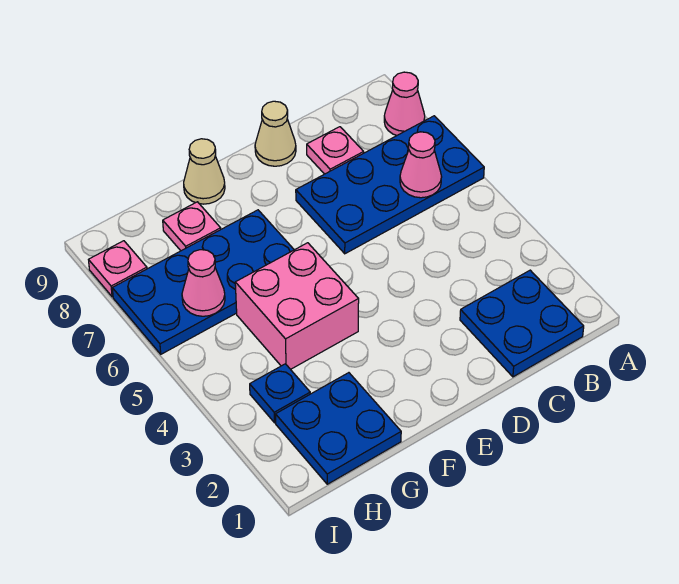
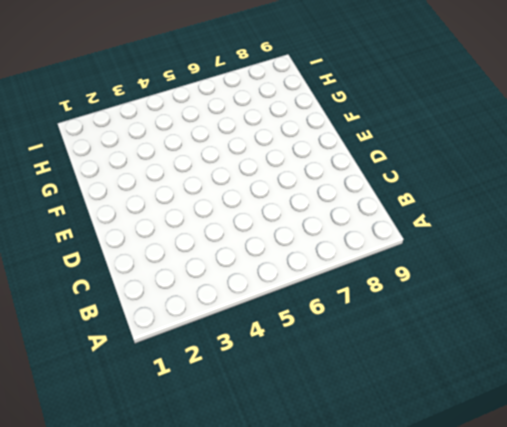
none -> blue 2x4 plate [296,116,484,254]
none -> pink 1x1 cone [384,72,425,135]
none -> blue 2x2 plate [460,270,584,377]

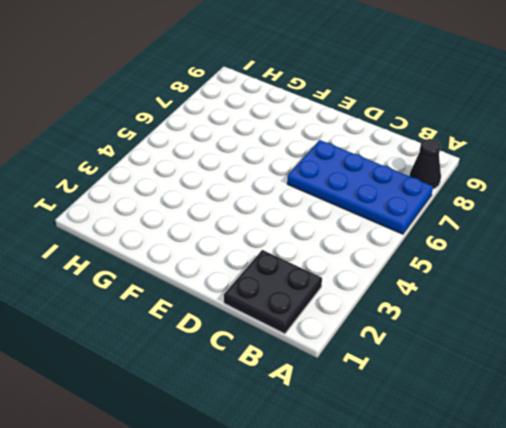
black 1x1 cone [410,139,441,189] -> pink 1x1 cone [384,72,425,135]
black 2x2 plate [224,250,322,334] -> blue 2x2 plate [460,270,584,377]
none -> pink 1x1 plate [307,127,364,174]
none -> tan 1x1 cone [255,101,296,166]
none -> pink 2x2 brick [235,243,359,369]

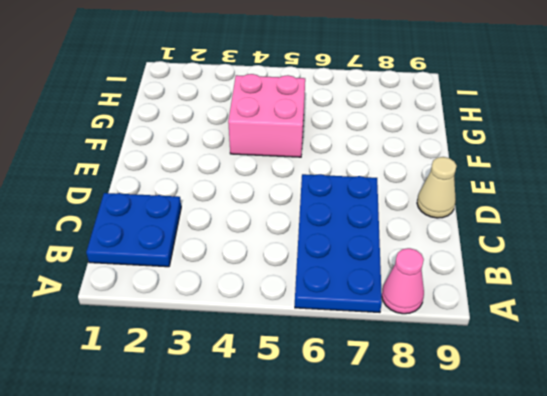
none -> pink 1x1 plate [307,127,364,174]
none -> blue 2x4 plate [112,210,294,354]
none -> tan 1x1 cone [184,139,225,204]

